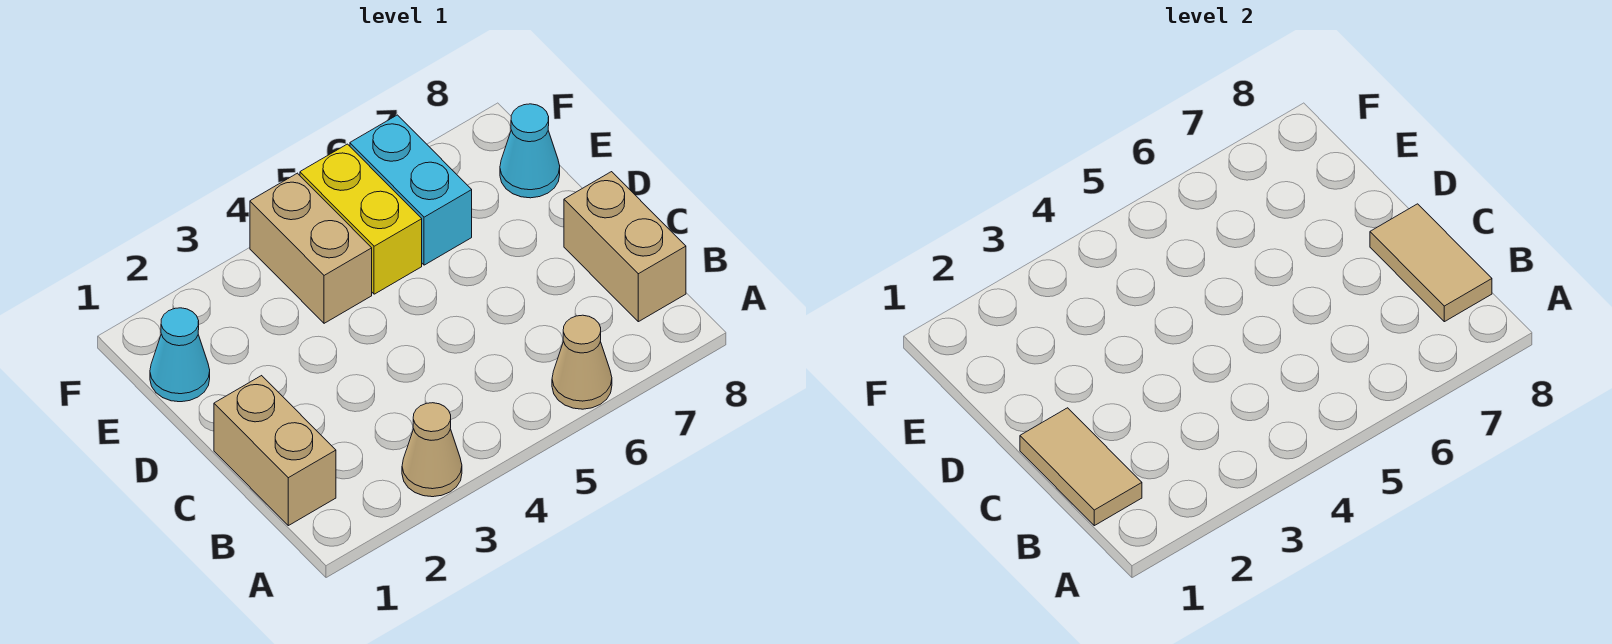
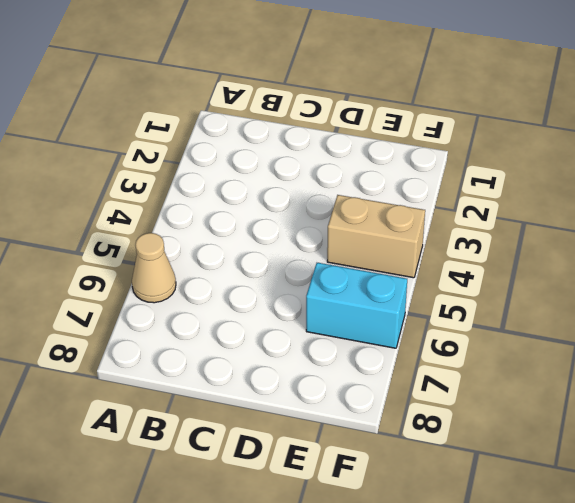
none -> tan 1x1 cone [402,403,462,497]
none -> tan 1x2 brick [214,376,336,526]

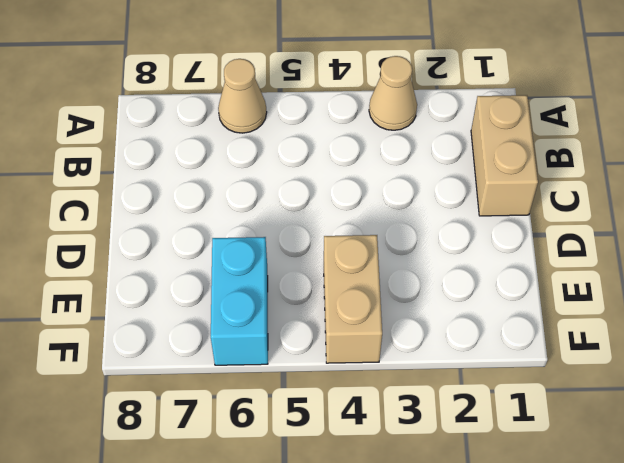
none -> tan 1x2 brick [564,172,686,322]
none -> cyan 1x1 cone [150,308,210,402]

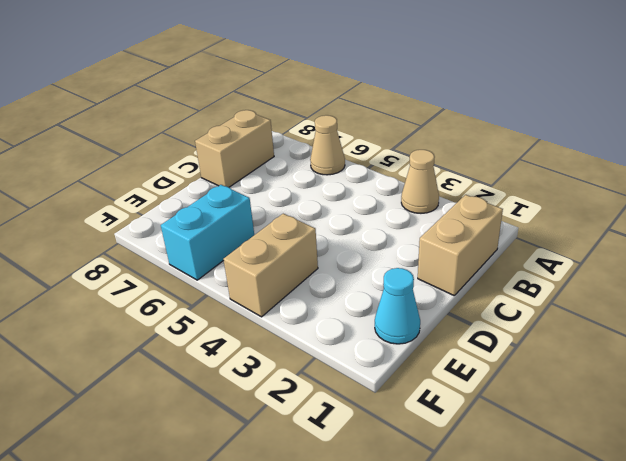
none -> yellow 1x2 brick [300,144,422,294]
none -> cyan 1x1 cone [500,104,560,198]

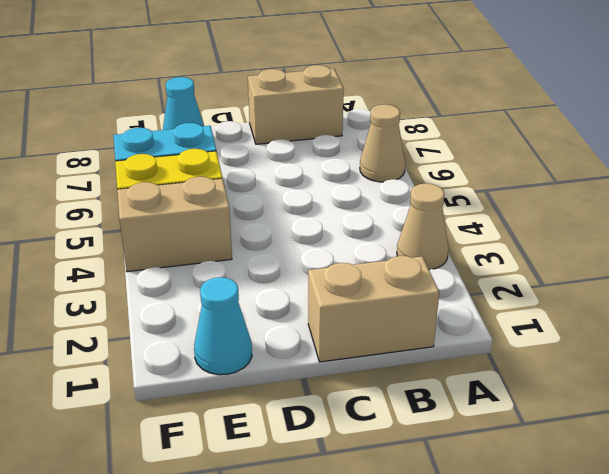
none -> tan 1x2 tile [1020,408,1142,526]
none -> tan 1x2 tile [1370,204,1492,322]

